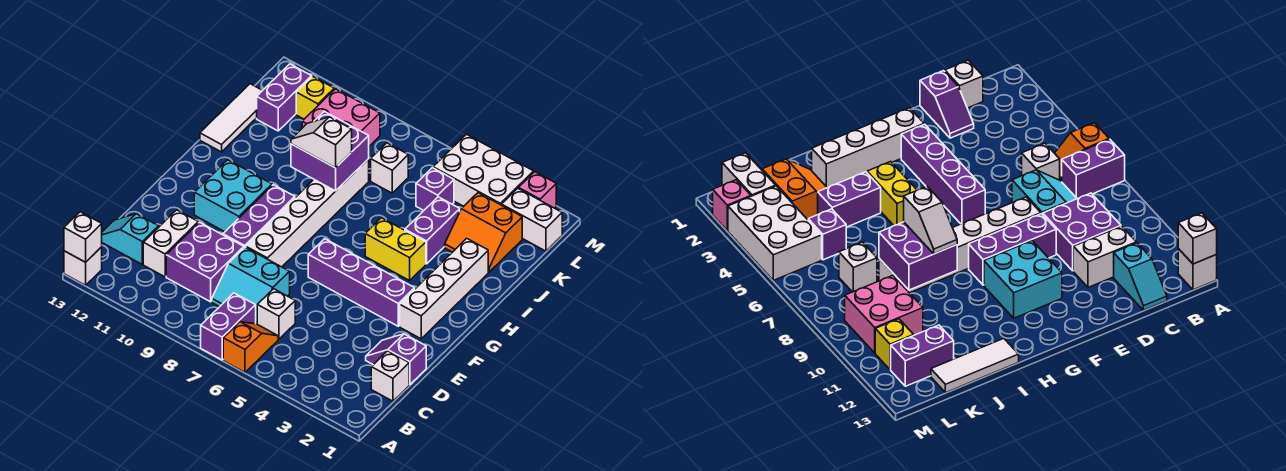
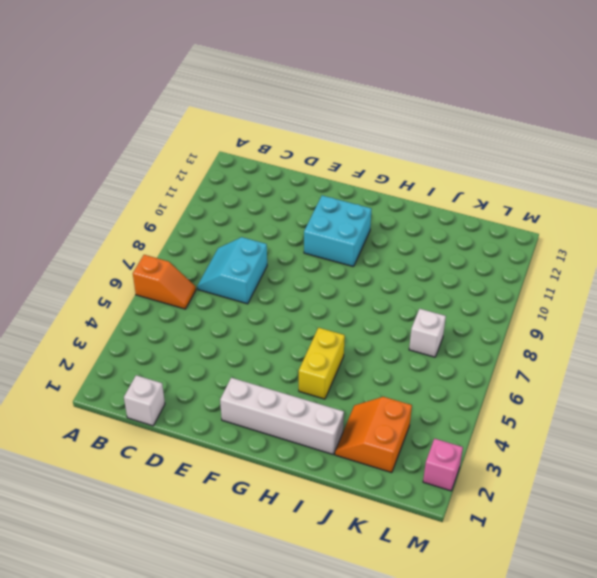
none -> purple 1x2 brick [201,293,256,360]
none -> white 1x1 brick [64,247,102,285]
none -> white 1x1 brick [257,289,295,339]
none -> purple 2x2 brick [166,222,244,302]

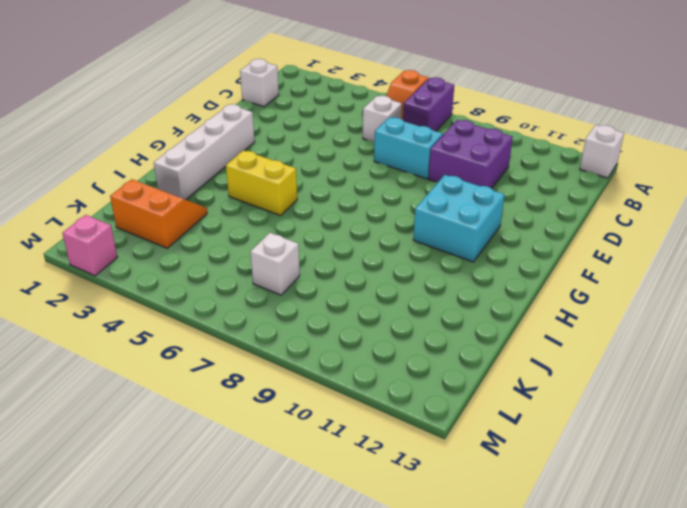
none -> white 1x2 brick [143,210,198,277]
none -> cyan 1x2 slope [102,214,159,264]
none -> purple 1x2 slope [366,334,426,385]
none -> white 1x6 brick [246,159,369,267]

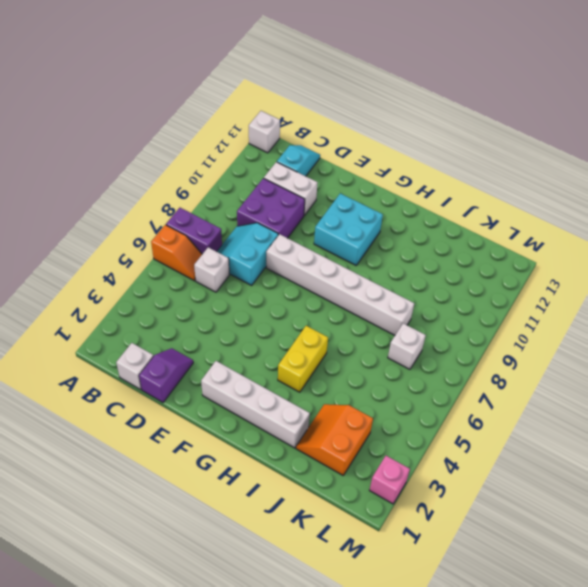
none -> purple 1x3 brick [223,185,295,248]
none -> purple 1x4 brick [308,239,415,326]
none -> purple 1x2 brick [405,197,460,264]
none -> white 1x3 tile [200,84,263,152]

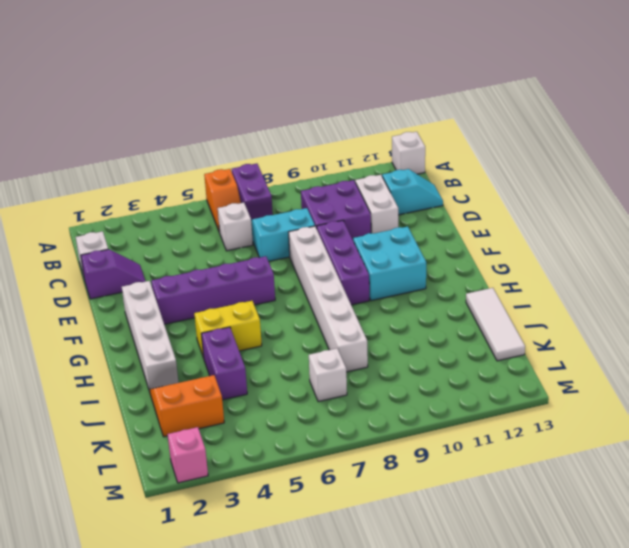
none -> purple 1x1 brick [416,168,454,210]
none -> pink 2x2 brick [302,89,380,146]
none -> purple 1x2 brick [257,64,312,131]
none -> white 1x2 brick [502,188,562,251]

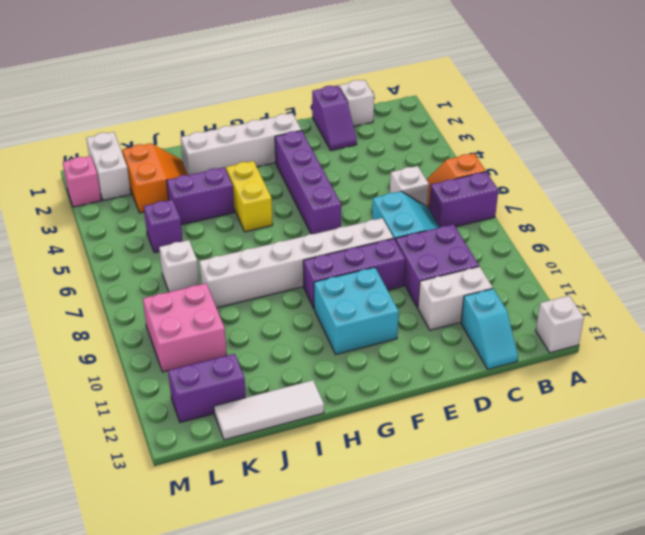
none -> white 2x3 brick [433,134,534,206]
none -> yellow 1x1 brick [296,76,334,119]
none -> white 1x1 brick [64,212,102,262]
none -> purple 2x2 brick [291,111,369,191]

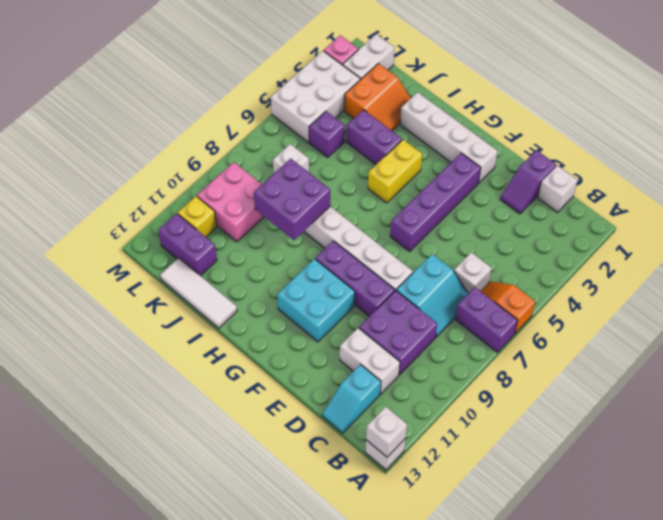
none -> white 1x2 slope [291,117,352,168]

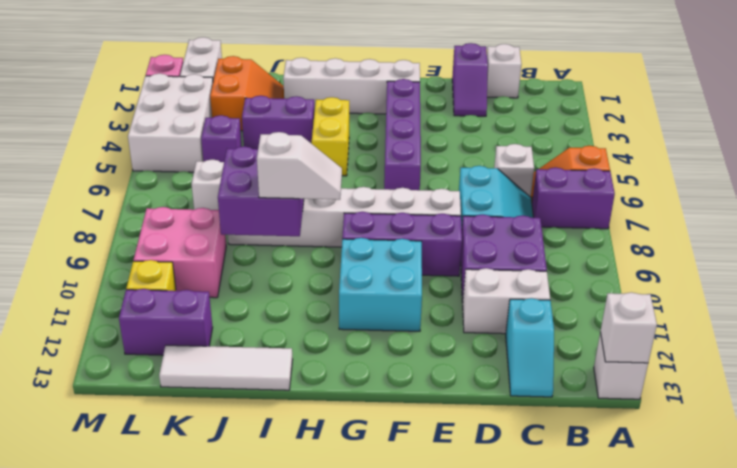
white 1x2 slope [257,132,342,200] -> white 1x2 slope turned to [291,117,352,168]

